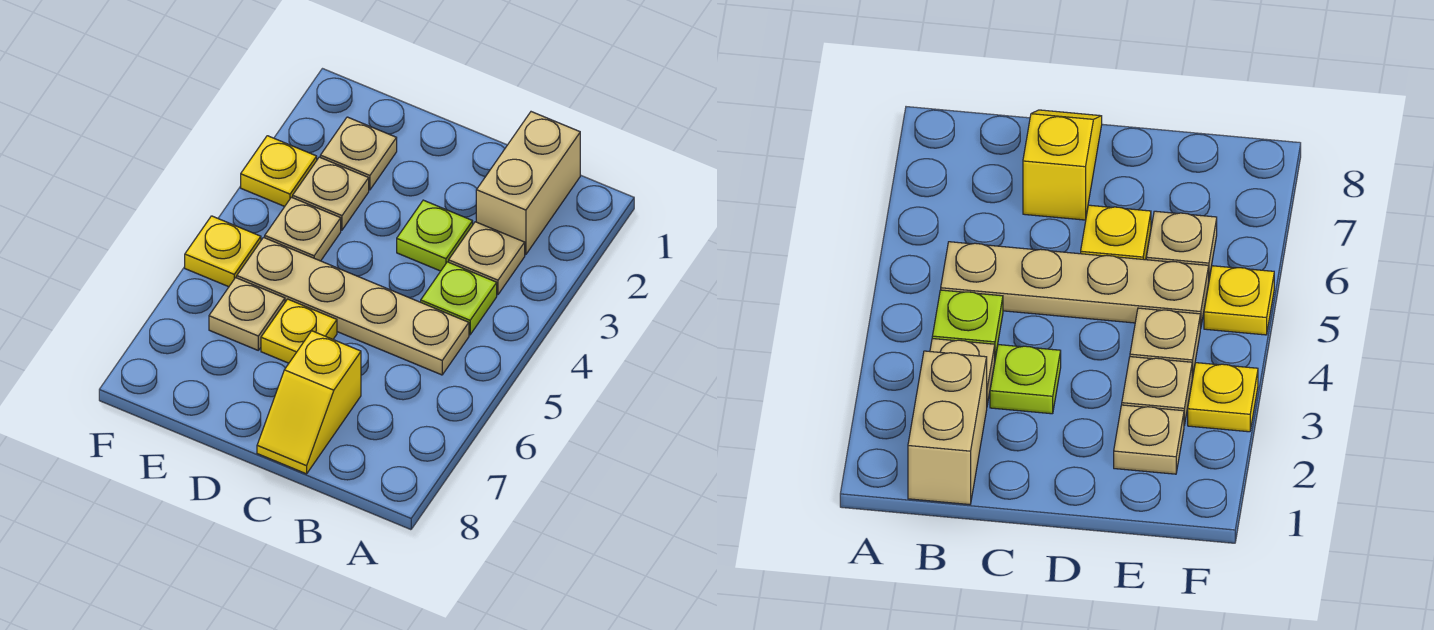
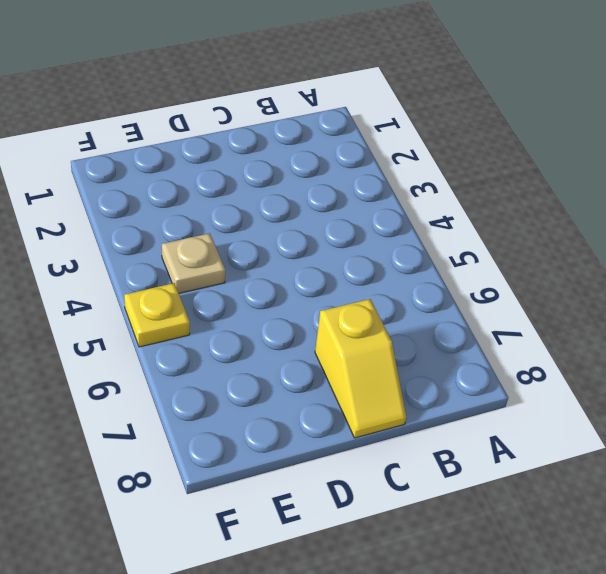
none -> tan 1x2 brick [476,112,580,255]
none -> tan 1x1 plate [449,222,525,295]
none -> lime 1x1 plate [421,262,497,335]

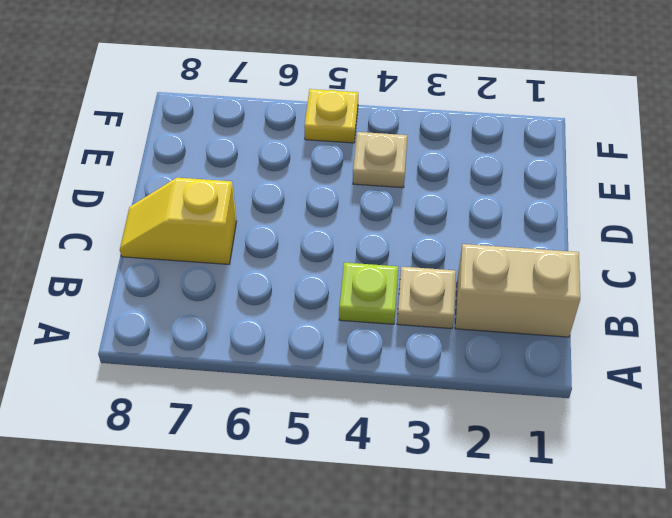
none -> tan 1x4 plate [237,238,469,375]
none -> lime 1x1 plate [397,200,473,271]
none -> yellow 1x1 plate [261,299,337,363]

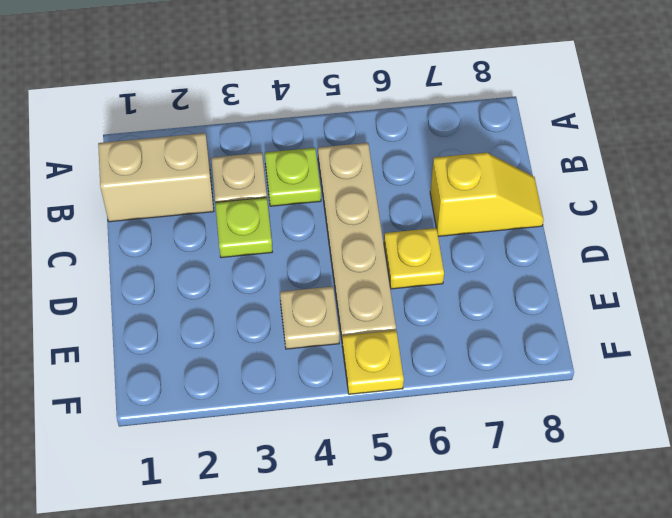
none -> tan 1x1 plate [320,117,397,190]
none -> tan 1x1 plate [293,157,369,230]
none -> tan 1x1 plate [209,278,285,350]

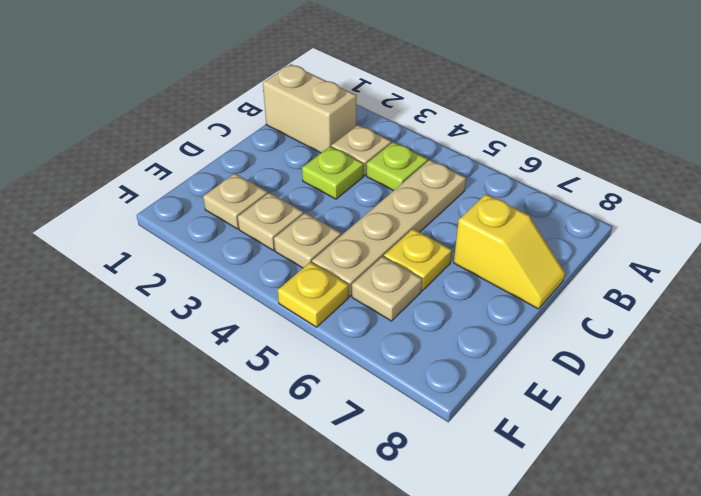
none -> yellow 1x1 plate [241,136,317,206]

